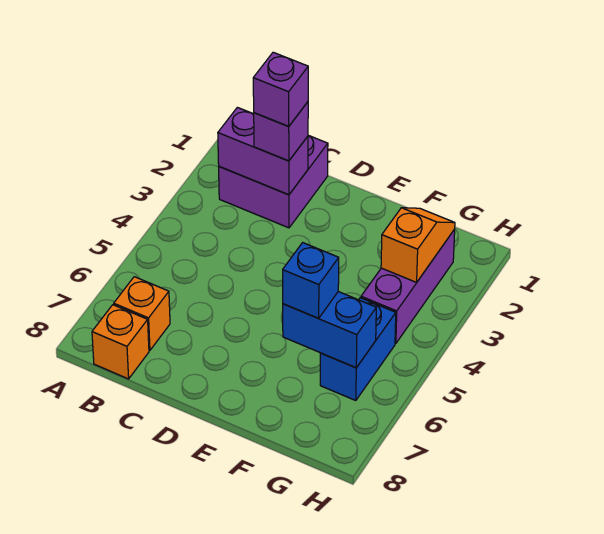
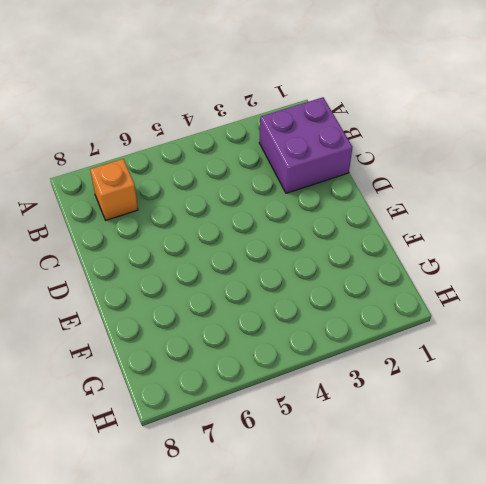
none -> orange 1x1 brick [92,305,149,379]
none -> purple 1x3 brick [361,229,455,344]

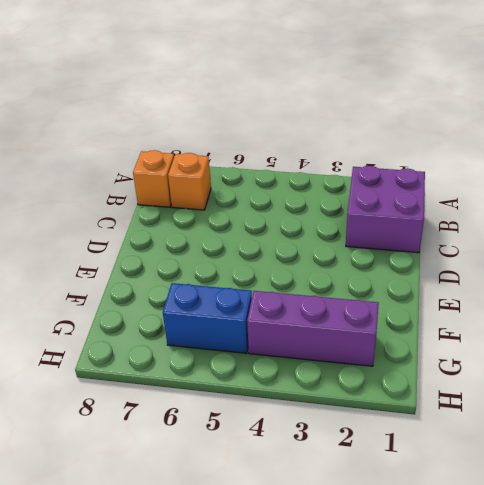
none -> purple 1x2 brick [218,107,308,195]
none -> blue 1x2 brick [283,292,376,368]

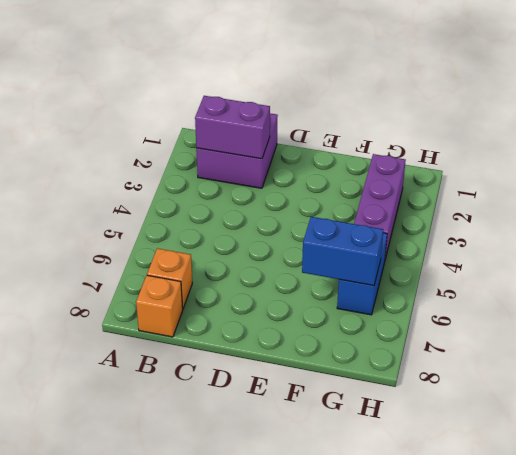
none -> orange 1x2 slope [381,208,455,282]
none -> purple 1x1 brick [254,102,308,161]

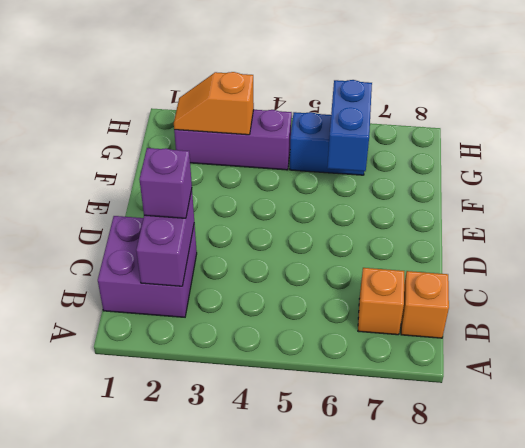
none -> blue 1x1 brick [283,243,339,318]
none -> purple 1x1 brick [253,52,308,126]

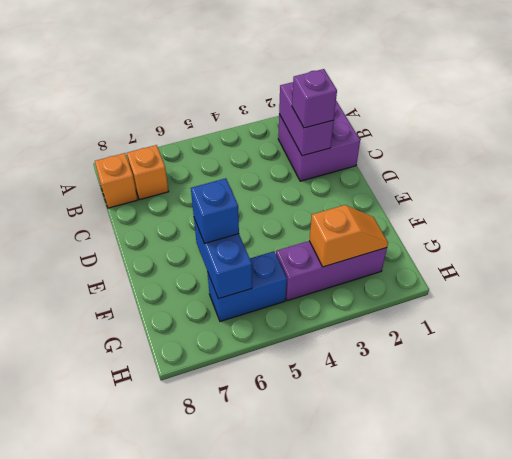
none -> purple 1x1 brick [253,52,308,126]

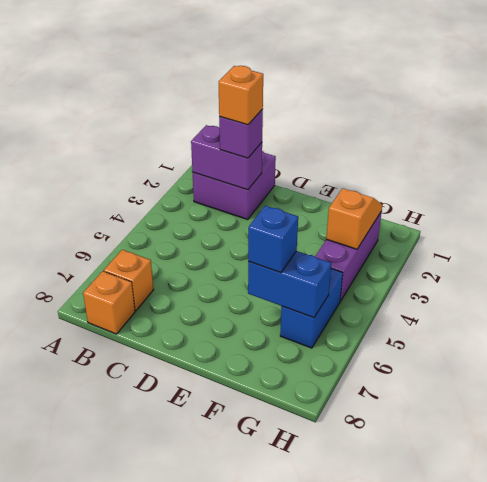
orange 1x1 brick [219,66,263,125] -> purple 1x1 brick [253,52,308,126]

